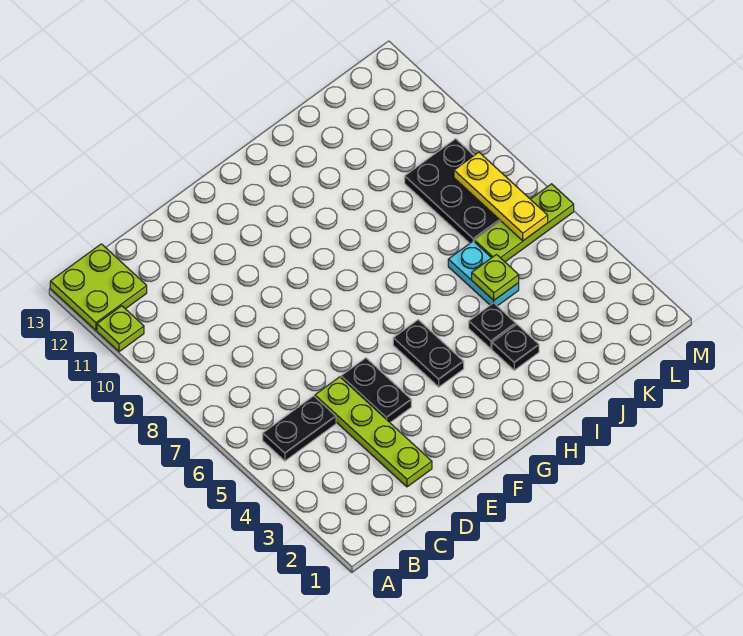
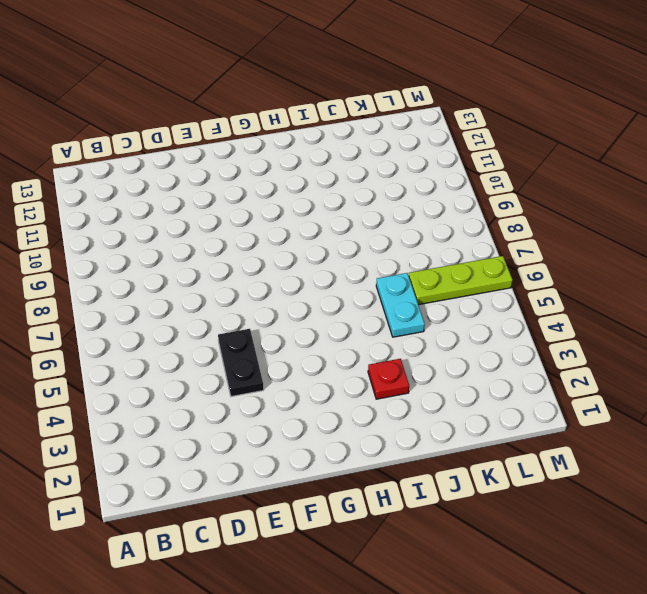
red 1x1 plate [368,359,409,399] -> black 1x1 plate [492,325,539,370]
none -> lime 1x1 plate [97,306,144,352]
none -> lime 2x2 plate [50,244,147,330]
none -> black 1x2 plate [263,396,336,461]

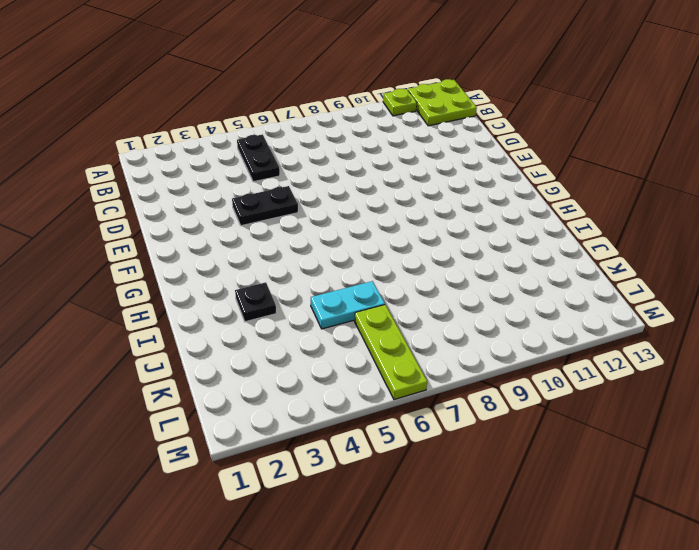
none -> lime 1x4 plate [315,377,432,487]
none -> black 1x2 plate [393,320,464,387]
none -> black 1x1 plate [469,303,516,349]

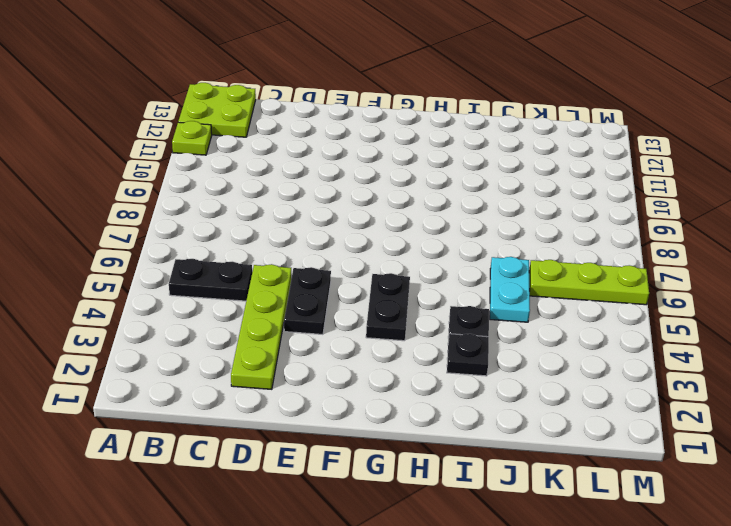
none -> black 2x3 plate [405,139,500,243]
none -> lime 1x1 plate [472,255,519,300]
none -> yellow 1x3 plate [454,152,548,241]

